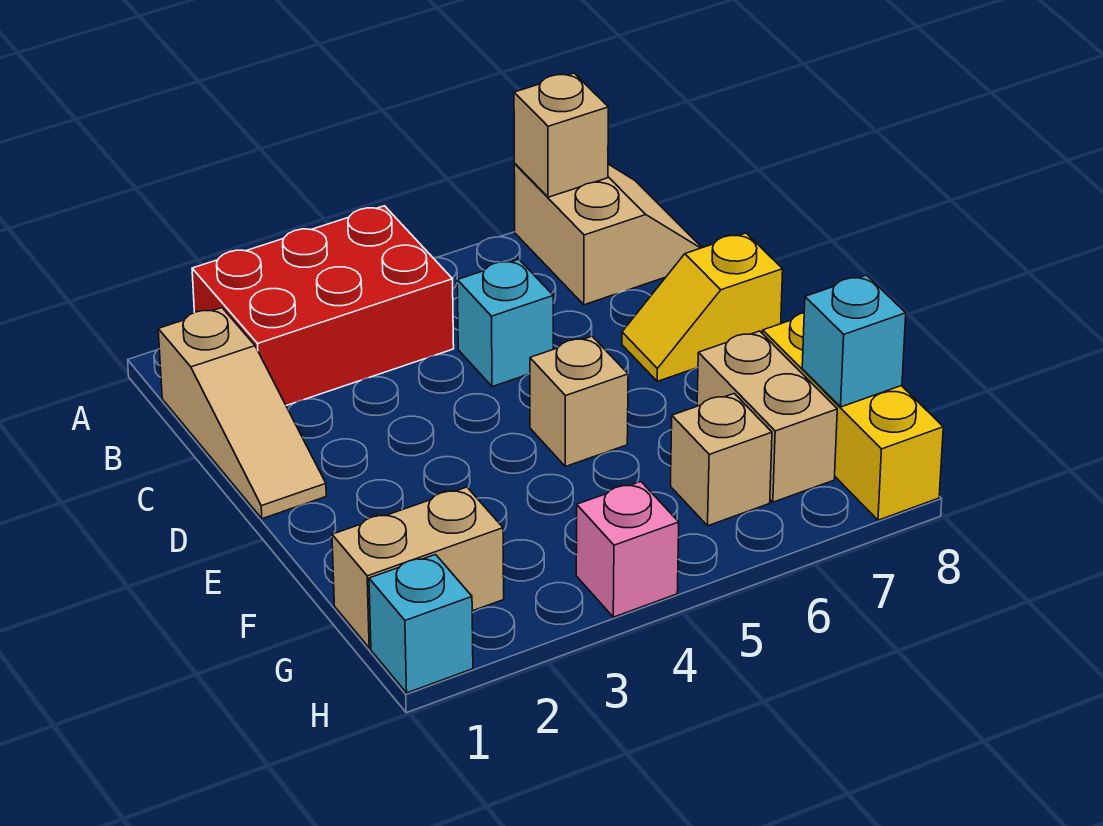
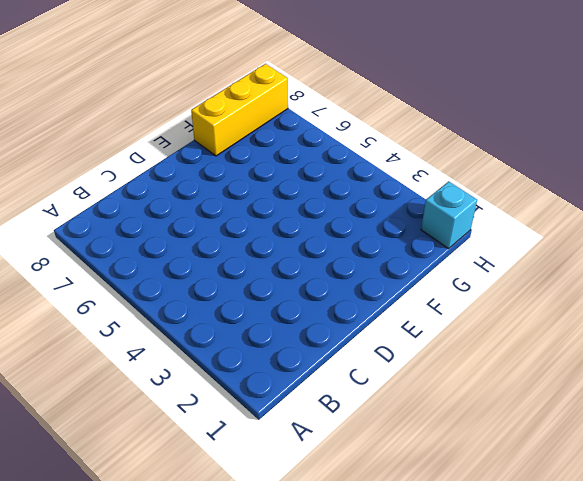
none -> red 2x3 brick [192,206,454,406]
none -> tan 2x2 slope [514,164,702,305]
none -> tan 1x3 slope [158,308,326,519]

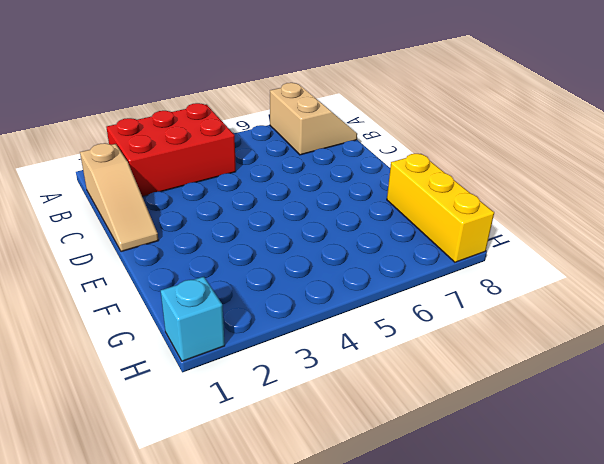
none -> cyan 1x1 brick [457,259,553,387]
none -> yellow 1x2 slope [622,233,783,381]
none -> tan 1x1 brick [530,336,628,467]

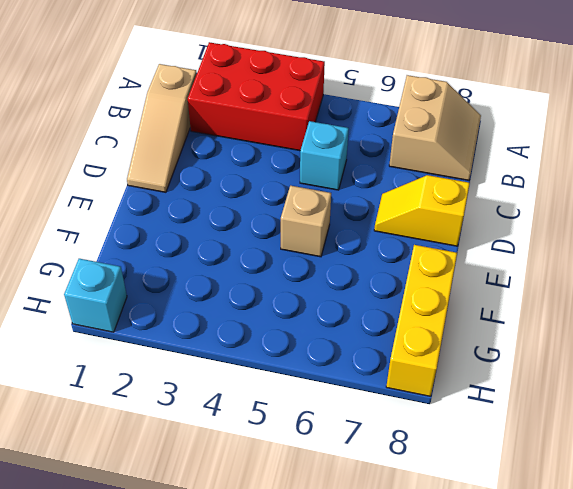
none -> tan 1x2 brick [697,331,837,502]
none -> tan 1x2 brick [332,487,504,648]
none -> tan 1x1 brick [671,394,772,526]

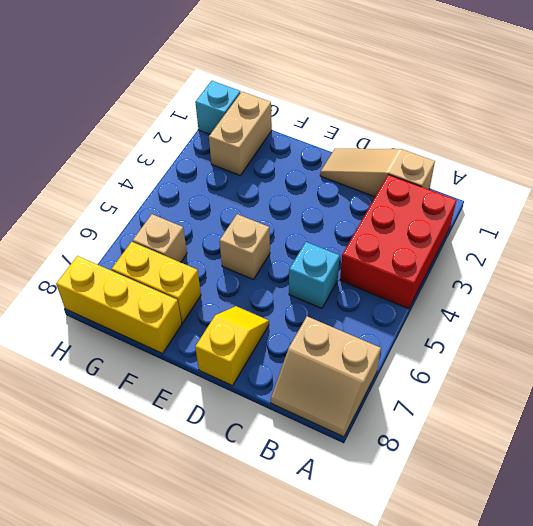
yellow 1x2 brick [112,242,201,323] -> tan 1x2 brick [697,331,837,502]
none -> pink 1x1 brick [576,482,679,617]
none -> tan 1x1 brick [514,73,608,197]
none -> cyan 1x1 brick [802,275,906,407]

